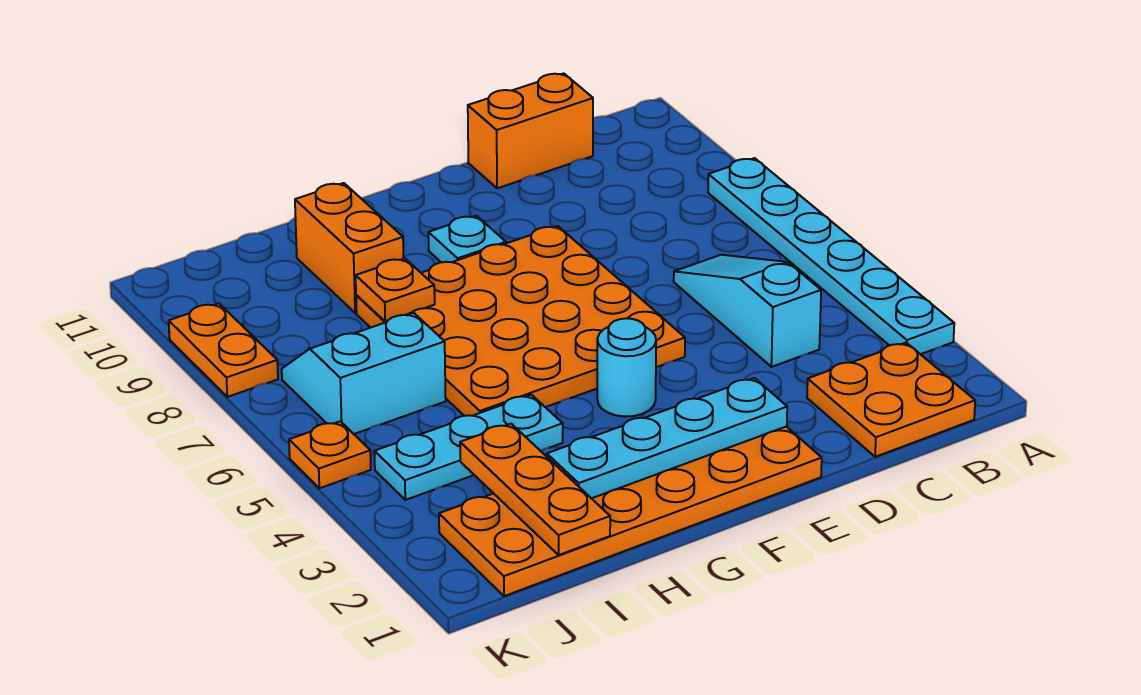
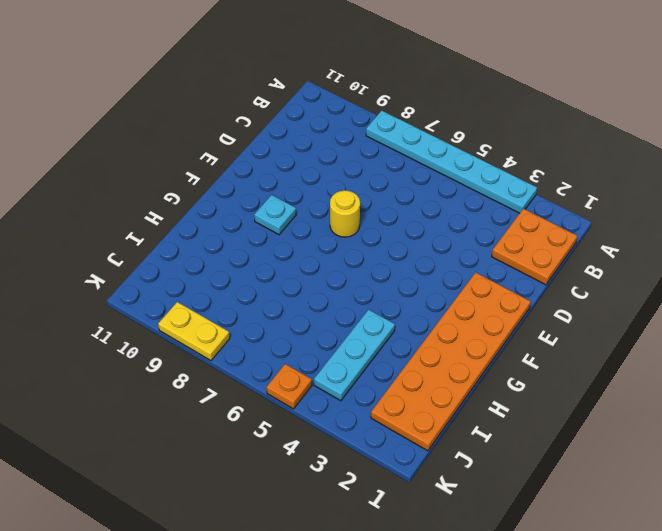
yellow 1x1 round brick [330,190,360,237] -> orange 4x4 plate [356,226,685,416]
yellow 1x2 plate [158,302,230,360] -> orange 1x2 plate [169,303,278,397]
none -> cyan 1x3 slope [674,255,821,367]
none -> orange 1x2 brick [468,73,593,188]
none -> cyan 1x1 round brick [597,318,656,417]

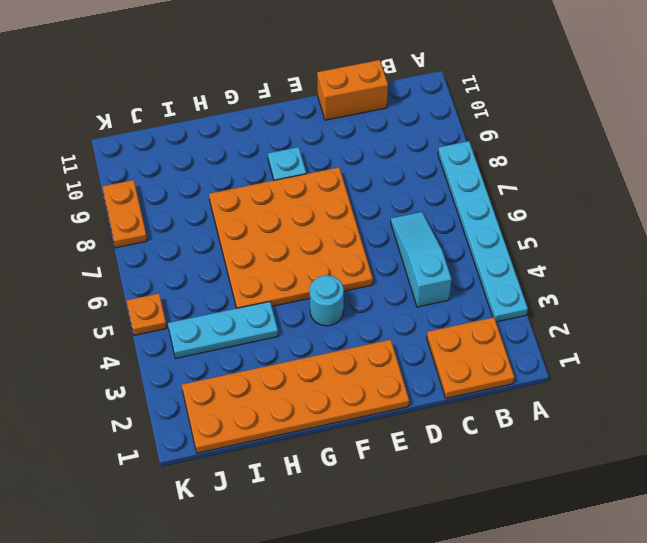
none -> orange 1x2 brick [295,183,404,313]
none -> cyan 2x2 slope [282,313,446,434]
none -> cyan 1x4 plate [547,378,787,498]

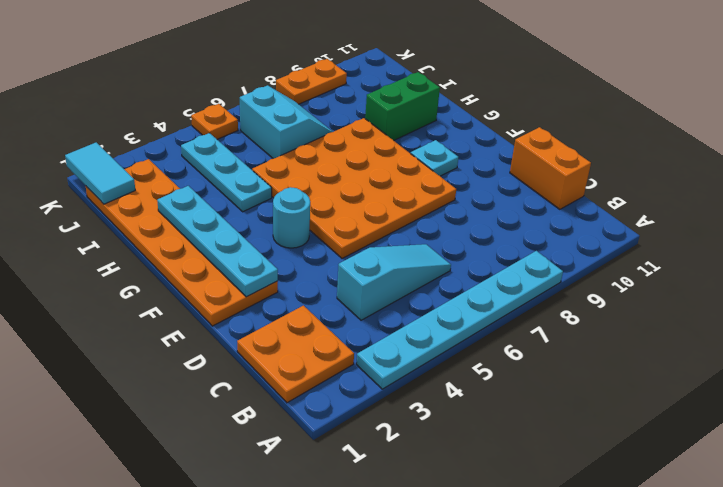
green 1x2 brick [365,72,440,140] -> orange 1x2 brick [295,183,404,313]
cyan 1x2 tile [65,142,135,204] -> none
none -> orange 1x1 plate [356,258,435,322]
none -> orange 1x3 plate [460,424,610,555]

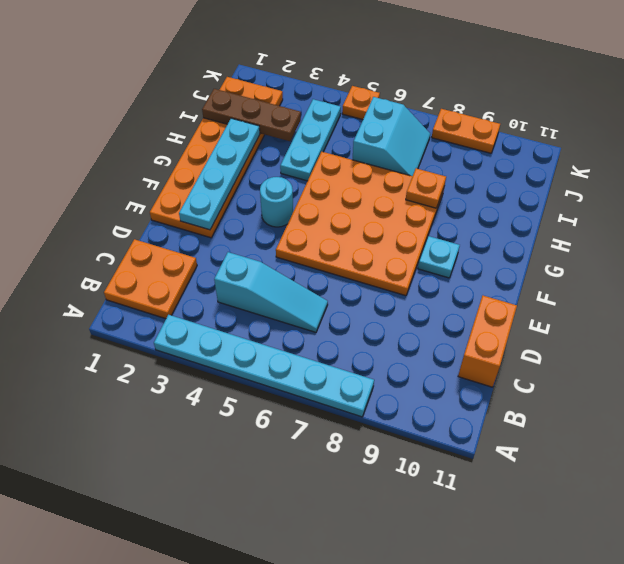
brown 1x3 plate [202,89,301,141] -> orange 1x3 plate [460,424,610,555]
none -> orange 1x2 brick [295,183,404,313]

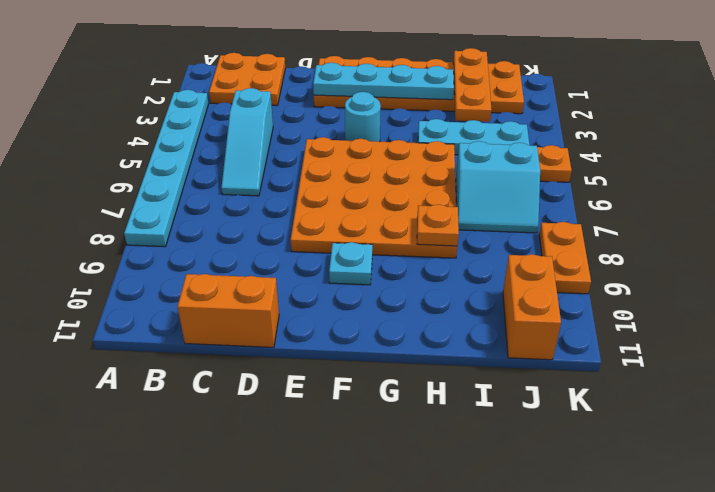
orange 1x2 brick [503,254,561,360] -> orange 1x2 brick moved to [295,183,404,313]

